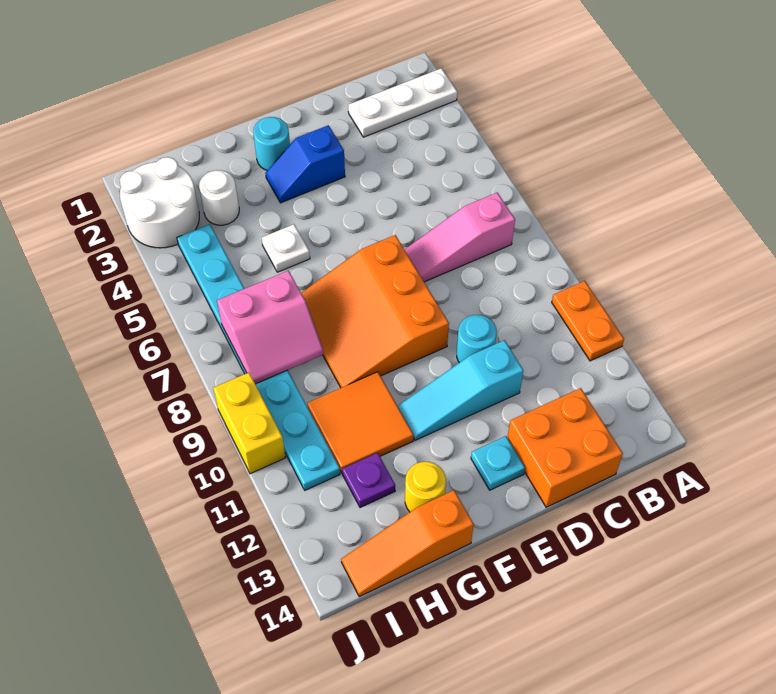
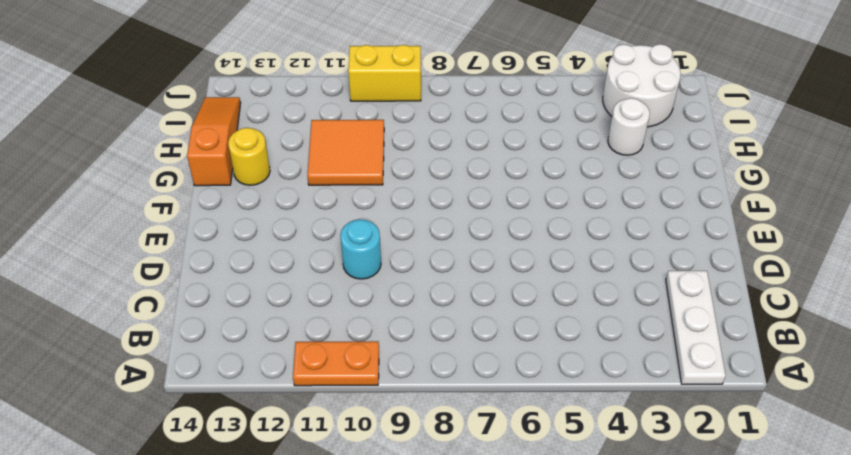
none -> pink 1x3 slope [404,193,515,282]
none -> orange 2x2 brick [507,388,623,507]
none -> cyan 1x3 slope [398,340,523,440]

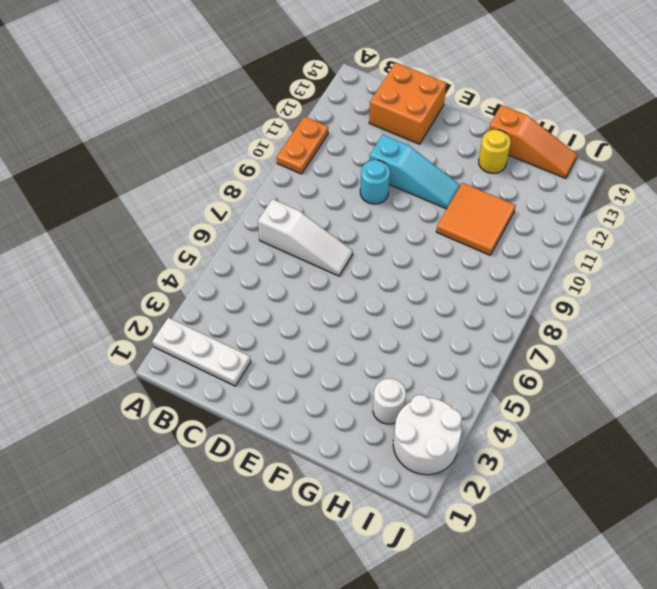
white 1x3 slope [258,199,353,276] -> pink 1x3 slope [404,193,515,282]
none -> blue 1x2 slope [266,125,345,203]
none -> orange 3x3 slope [301,235,449,388]
none -> cyan 1x1 plate [471,436,525,490]

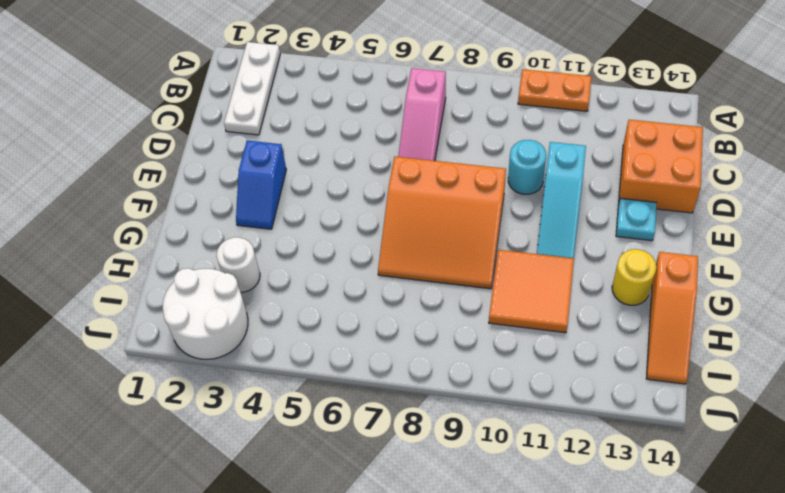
none -> cyan 1x1 round brick [253,117,290,170]
none -> white 1x1 plate [262,224,310,272]
none -> purple 1x1 plate [342,453,395,508]

